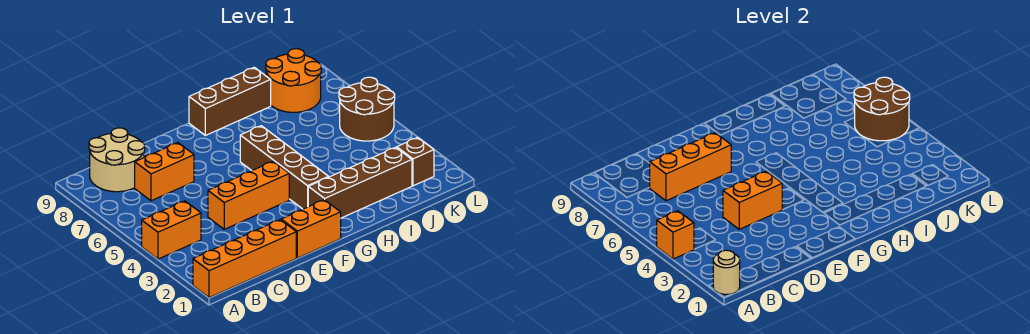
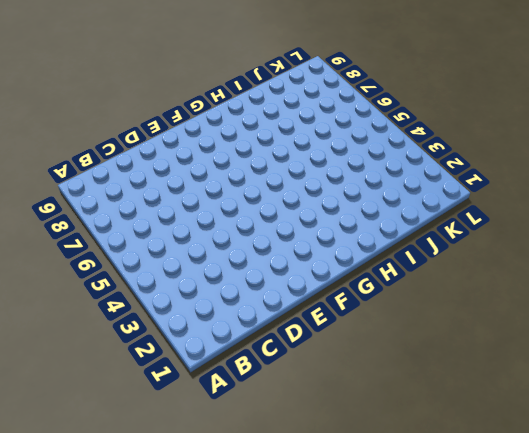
none -> orange 1x4 brick [193,220,296,298]
none -> orange 1x2 brick [142,201,201,259]
none -> tan 2x2 round brick [89,128,145,192]

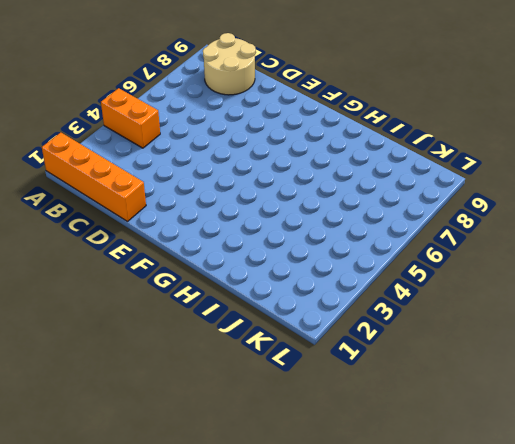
none -> orange 1x2 brick [135,143,194,201]
none -> orange 1x3 brick [208,161,289,229]
none -> orange 1x2 brick [281,200,341,258]

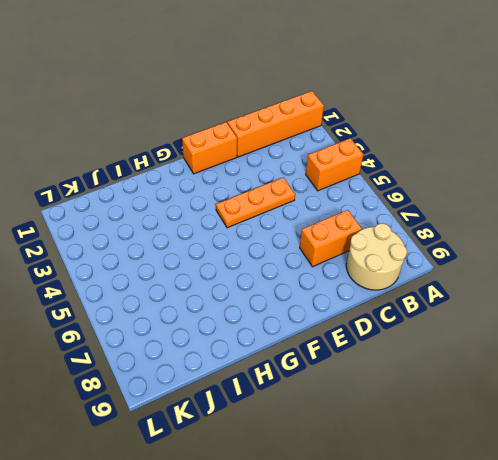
orange 1x3 plate [216,178,295,228] -> orange 1x3 brick [208,161,289,229]
none -> brown 1x4 brick [308,147,412,218]
none -> brown 1x4 brick [240,126,328,209]
none -> brown 1x3 brick [189,67,271,135]

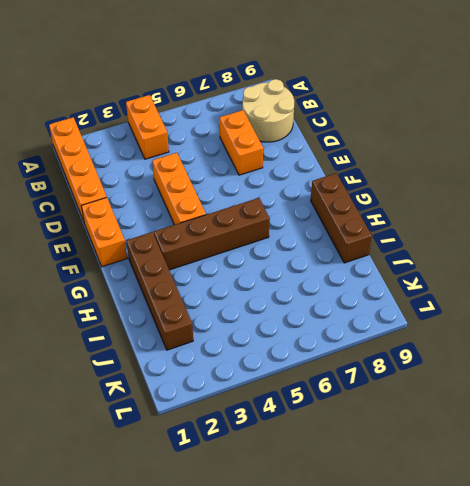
none -> orange 2x2 round brick [266,49,321,112]
none -> brown 1x1 brick [397,137,434,186]
none -> brown 2x2 round brick [339,77,395,141]

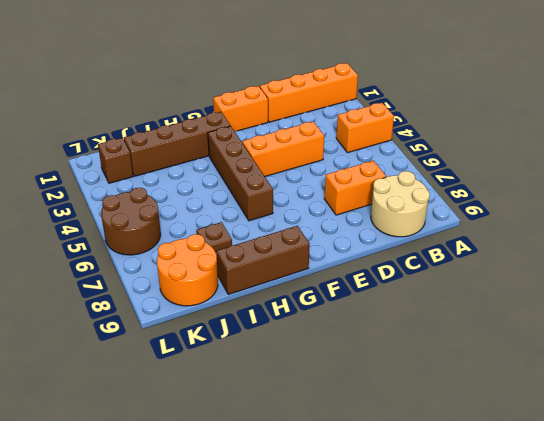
brown 1x1 plate [196,222,232,252] -> none
none -> tan 1x1 round brick [713,250,740,294]
none -> orange 1x1 brick [657,211,694,259]
none -> orange 1x3 brick [649,133,731,201]

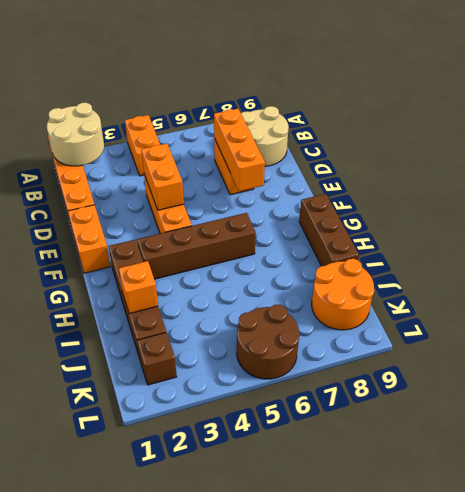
tan 2x2 round brick [47,103,104,166] -> tan 1x1 round brick [713,250,740,294]
orange 1x1 brick [119,261,158,314] -> orange 1x1 brick moved to [657,211,694,259]
none -> brown 2x2 round brick [854,77,910,141]

